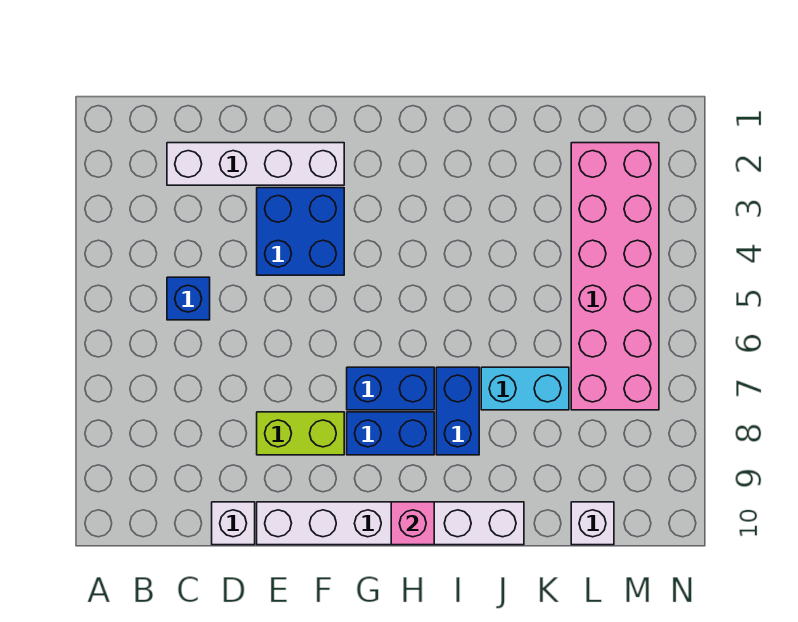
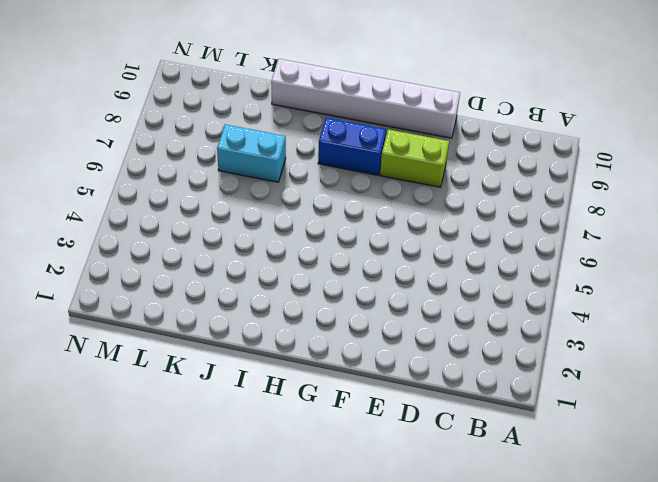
none -> white 1x4 brick [167,143,344,185]
none -> blue 1x1 brick [167,277,210,320]
none -> white 1x1 brick [212,502,255,545]

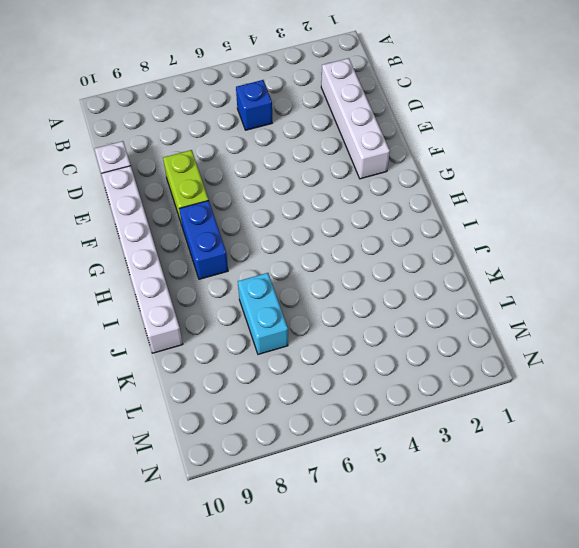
none -> blue 2x2 brick [257,188,344,275]
none -> blue 1x2 brick [347,367,434,410]
none -> blue 1x2 brick [436,367,479,455]

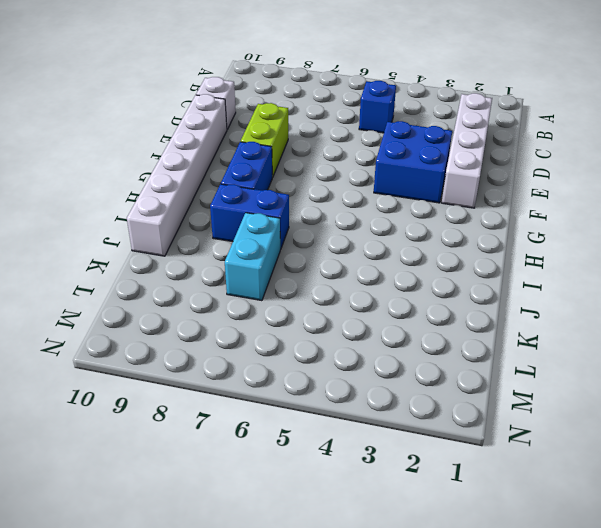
none -> blue 1x2 brick [347,367,434,410]
none -> pink 2x6 brick [571,143,659,410]
none -> white 1x1 brick [571,502,614,545]

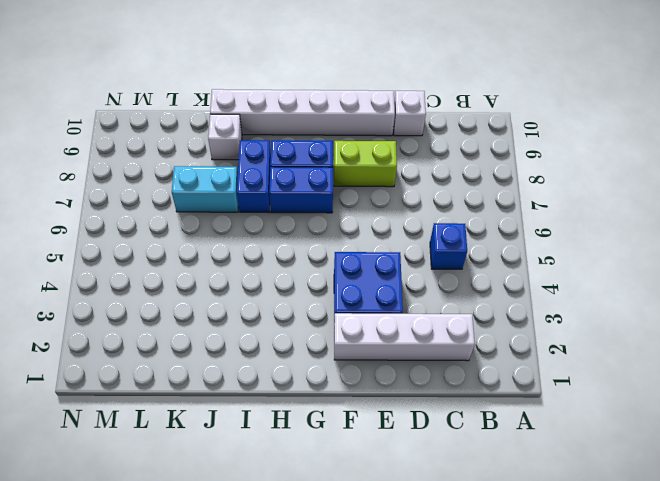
white 1x1 brick [208,114,242,160] -> white 1x1 brick moved to [571,502,614,545]
none -> pink 2x6 brick [571,143,659,410]
none -> pink 1x1 brick [391,502,434,545]

